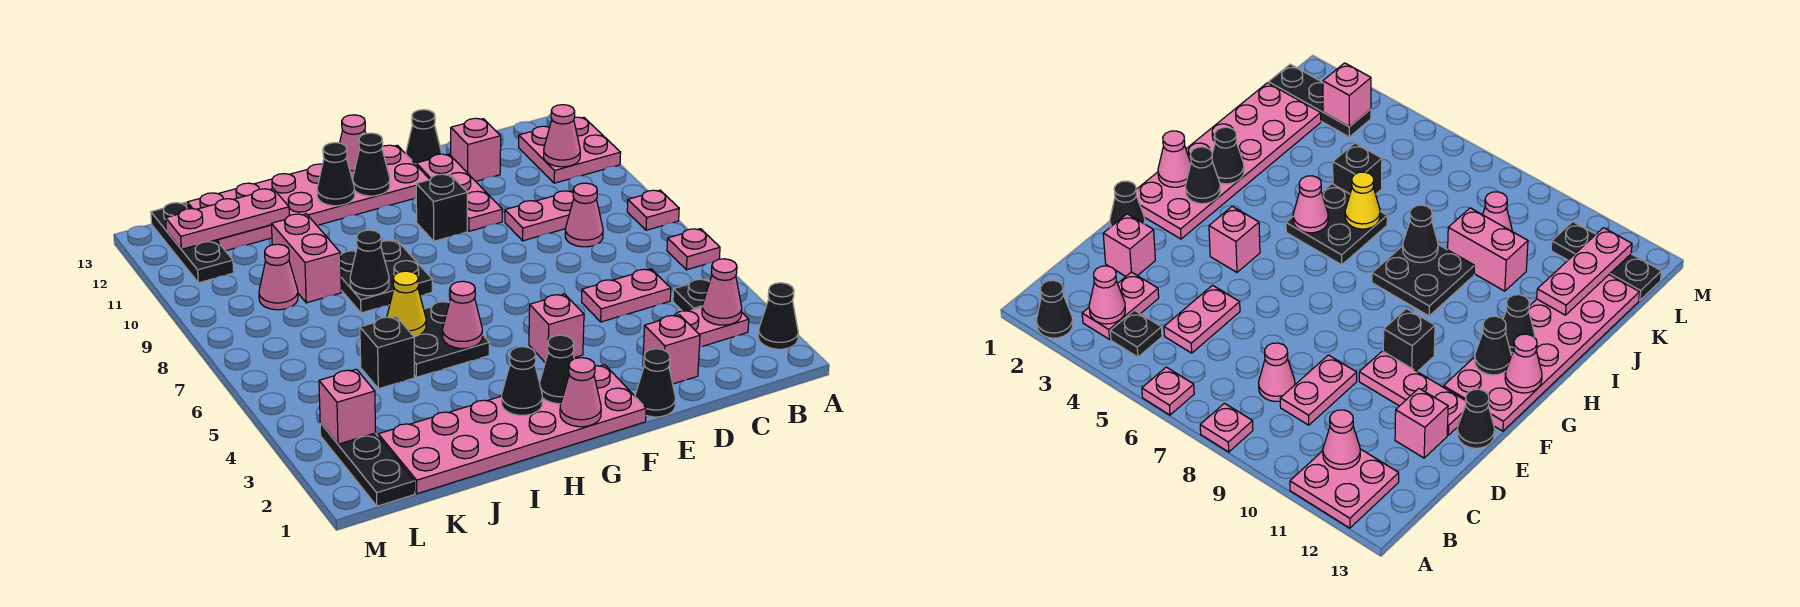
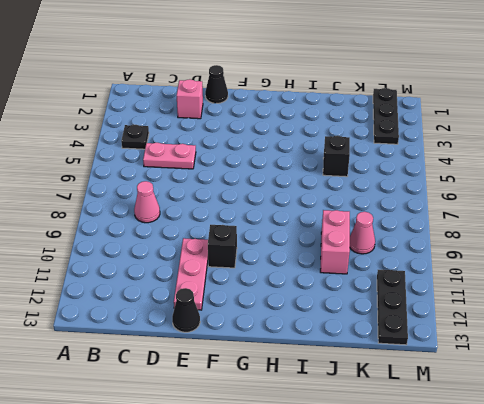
none -> black 1x1 cone [758,283,798,349]
none -> pink 1x1 plate [667,229,720,270]
none -> pink 1x1 plate [627,190,679,230]
none -> pink 2x2 plate [519,117,621,183]

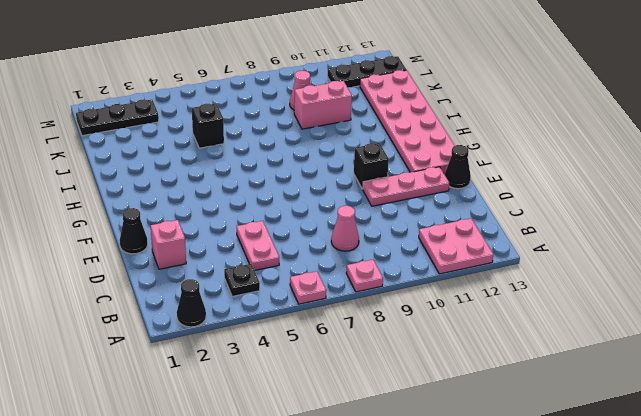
none -> pink 1x2 plate [659,307,749,347]
none -> pink 1x2 plate [505,191,574,241]
none -> pink 1x1 brick [451,118,501,181]
none -> pink 2x6 plate [378,365,646,494]

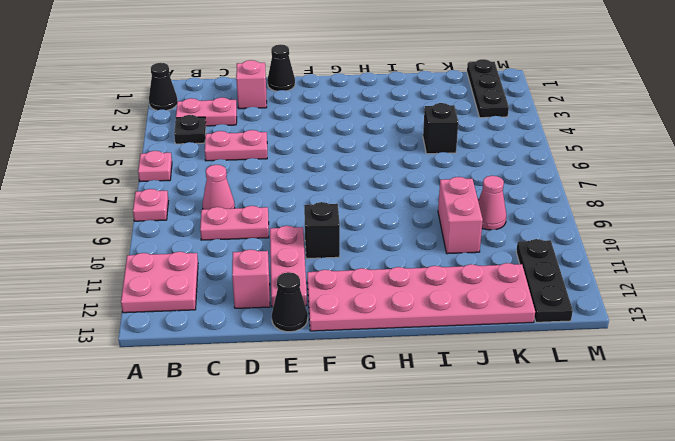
none -> pink 2x6 plate [378,365,646,494]
none -> pink 1x1 brick [529,294,584,362]
none -> black 2x2 plate [414,302,489,377]
none -> black 2x2 plate [341,240,432,313]

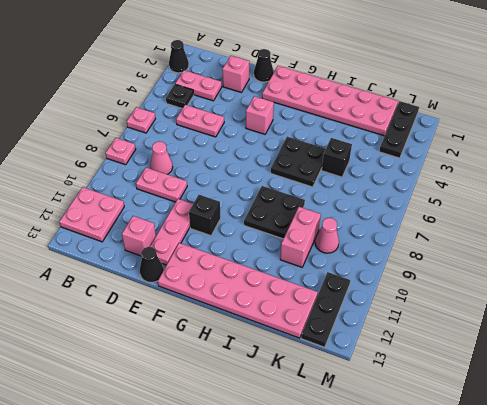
none -> pink 1x1 cone [702,259,742,325]
none -> pink 1x1 cone [544,105,580,167]
none -> pink 1x1 cone [560,358,601,427]
none -> black 1x1 cone [540,335,574,404]

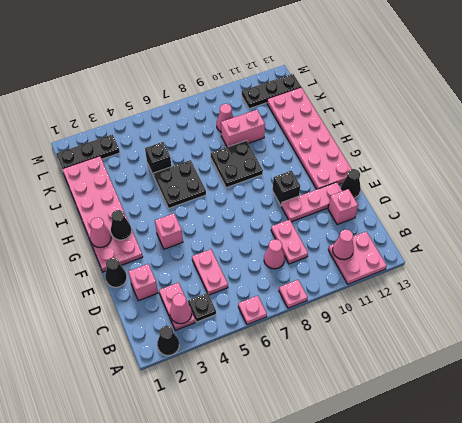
none -> black 1x1 cone [353,133,390,196]
none -> pink 1x1 cone [340,115,366,177]
none -> black 1x1 cone [502,347,542,415]
none -> pink 1x1 cone [443,281,482,348]

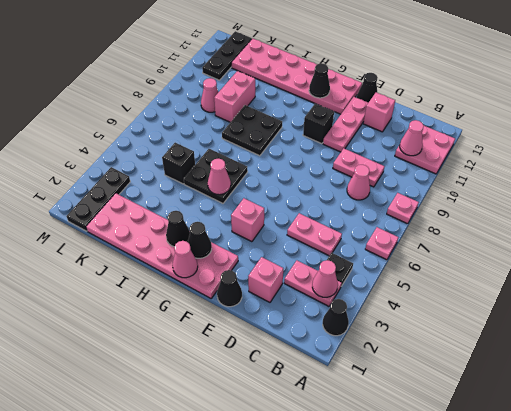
none -> pink 1x1 cone [340,115,366,177]
none -> black 1x1 cone [317,143,355,206]
none -> yellow 1x1 cone [387,271,426,337]
none -> black 1x1 cone [350,230,389,296]

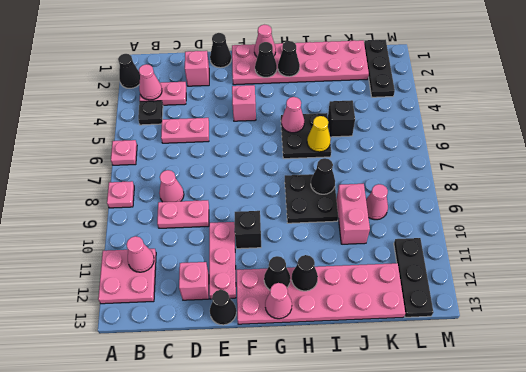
none -> pink 1x3 plate [166,189,289,249]
none -> pink 1x1 brick [319,369,376,444]

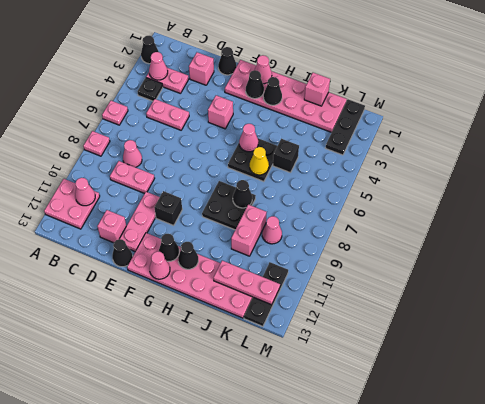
pink 1x1 brick [304,73,330,106] -> pink 1x1 brick moved to [319,369,376,444]

